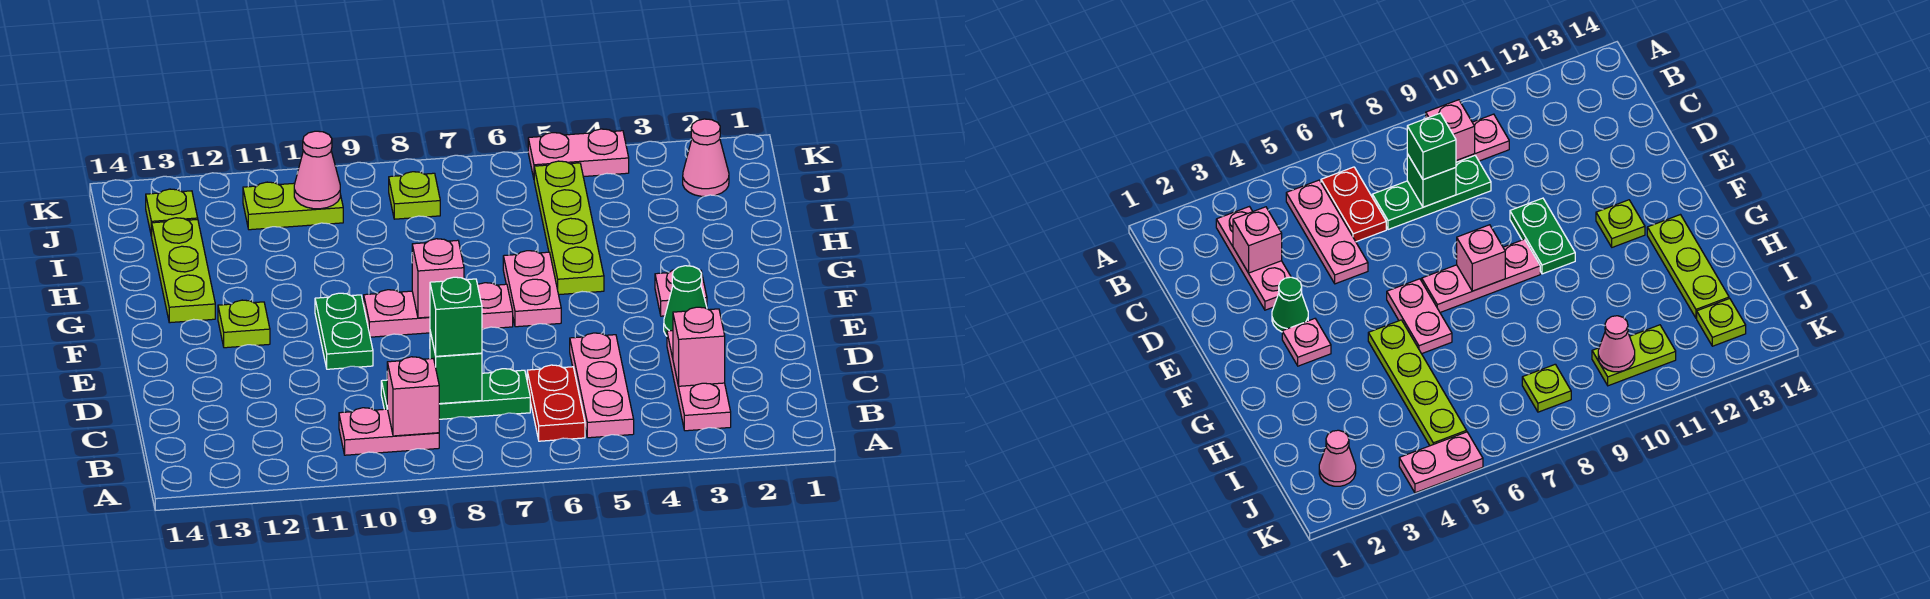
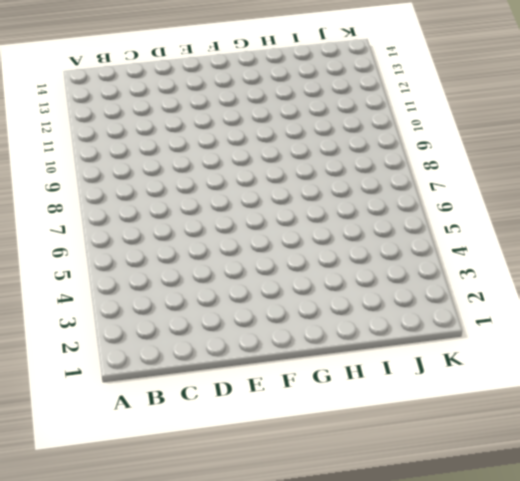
none -> pink 1x3 plate [667,331,731,431]
none -> pink 1x3 plate [570,333,634,438]
none -> red 1x2 plate [527,365,585,441]

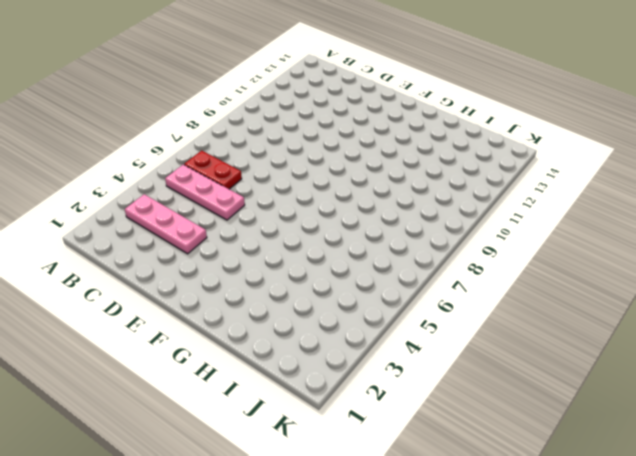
none -> pink 1x2 plate [339,408,439,455]
none -> green 1x3 plate [381,369,530,419]
none -> green 1x1 cone [664,266,707,336]

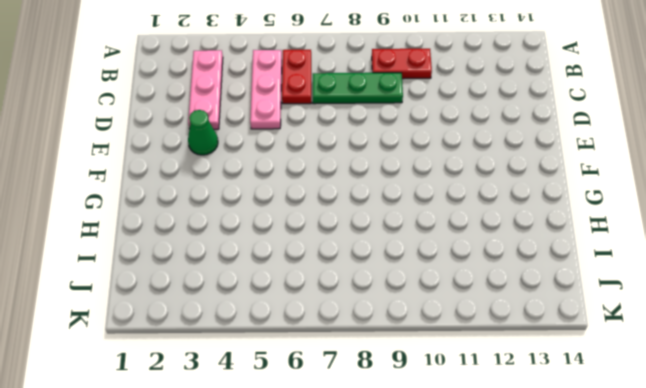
red 1x2 plate [372,49,432,79] -> pink 1x2 plate [339,408,439,455]
none -> green 1x2 plate [315,293,373,369]
none -> pink 1x1 plate [655,270,707,316]
none -> pink 1x2 plate [503,251,561,327]

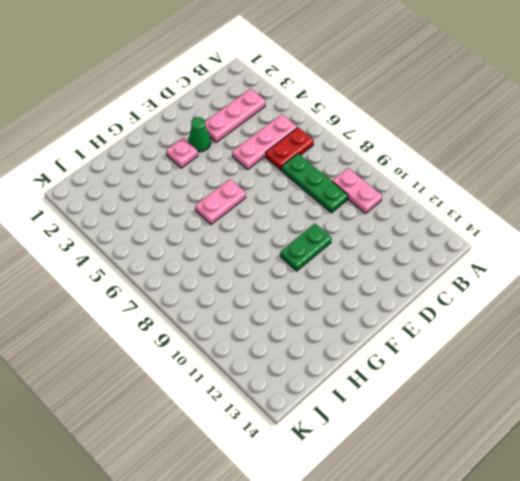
none -> pink 1x3 plate [364,283,513,337]
none -> lime 1x1 plate [218,300,270,348]
none -> lime 1x4 plate [534,161,604,295]

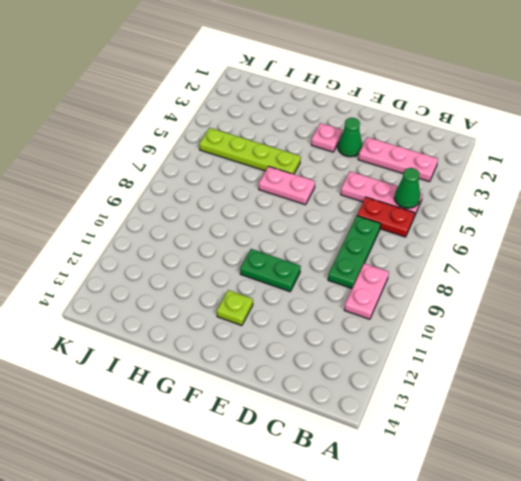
green 1x1 cone [394,168,420,208] -> none
none -> pink 1x3 plate [364,283,513,337]
none -> lime 1x3 plate [152,218,215,323]
none -> pink 1x1 cone [683,119,729,196]

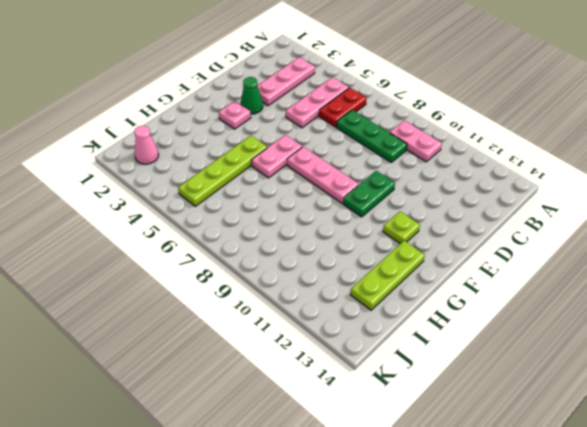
none -> lime 1x1 plate [389,172,440,219]
none -> lime 1x2 plate [243,182,343,230]
none -> lime 1x1 plate [146,189,198,236]

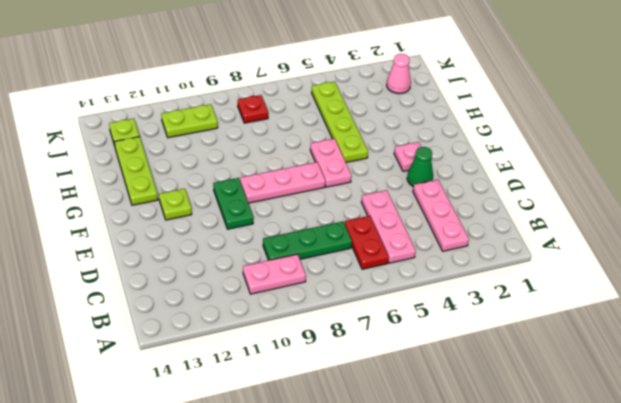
red 1x1 plate [238,95,268,123] -> lime 1x1 plate [389,172,440,219]
none -> pink 1x2 plate [528,129,629,178]
none -> pink 1x1 brick [387,357,439,436]
none -> pink 1x1 brick [673,307,725,386]

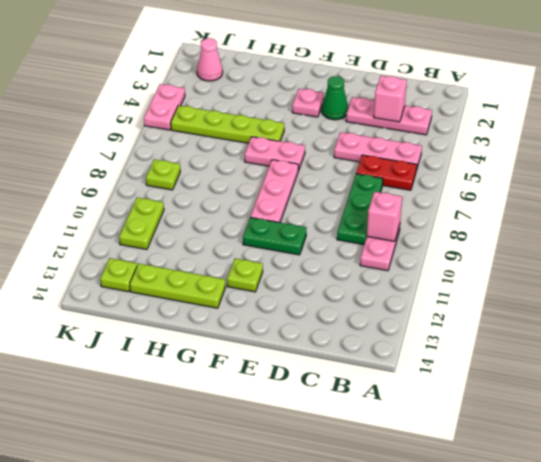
none -> green 1x1 brick [430,332,482,404]
none -> pink 1x1 brick [412,239,464,318]
none -> pink 1x1 cone [294,131,340,209]

